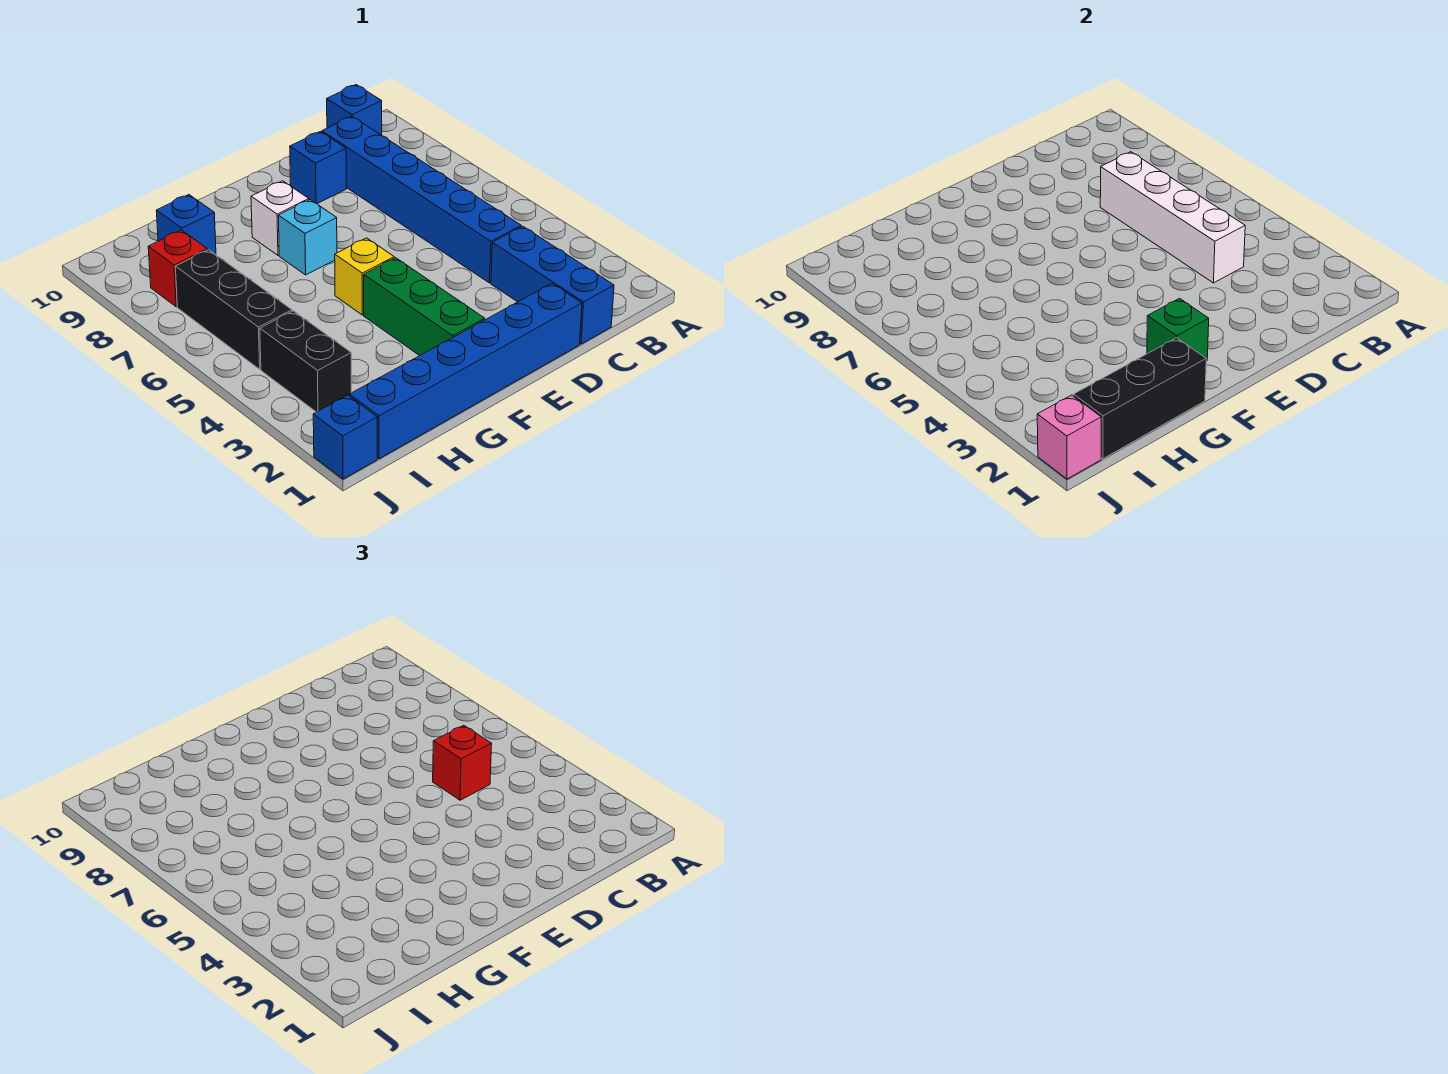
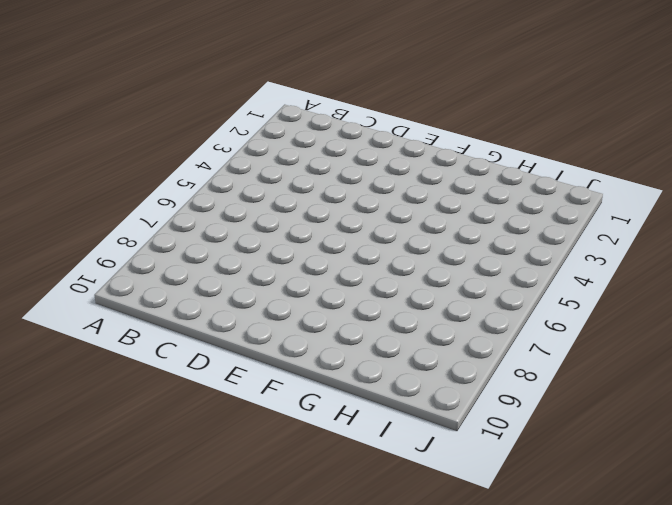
none -> blue 1x1 brick [327,85,382,135]
none -> blue 1x3 brick [491,226,614,344]
none -> blue 1x6 brick [322,117,521,283]

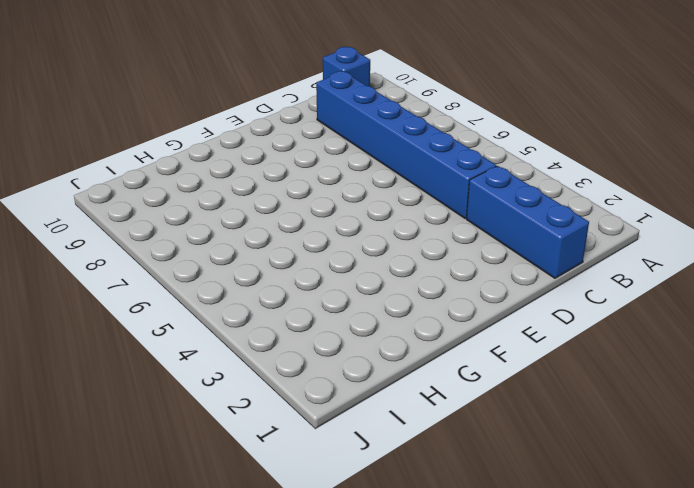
none -> blue 1x6 brick [349,284,582,459]
none -> blue 1x1 brick [290,132,346,204]
none -> green 1x3 brick [364,258,485,356]

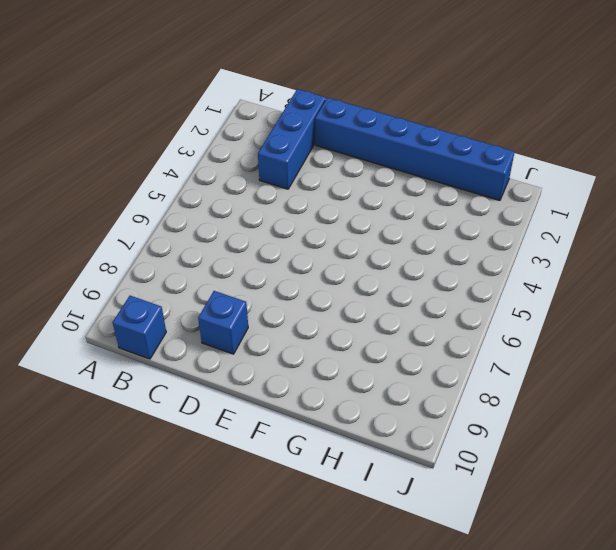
none -> blue 1x6 brick [322,117,521,283]
none -> green 1x3 brick [364,258,485,356]
none -> yellow 1x1 brick [335,238,394,315]

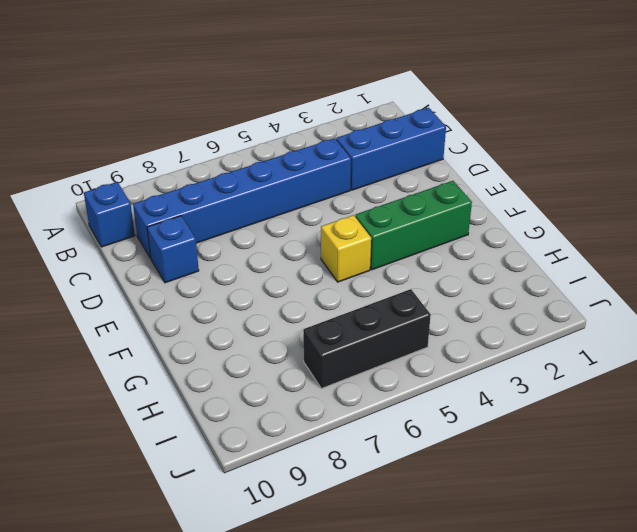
none -> blue 1x6 brick [349,284,582,459]
none -> cyan 1x1 brick [278,200,337,275]
none -> white 1x1 brick [251,181,309,255]

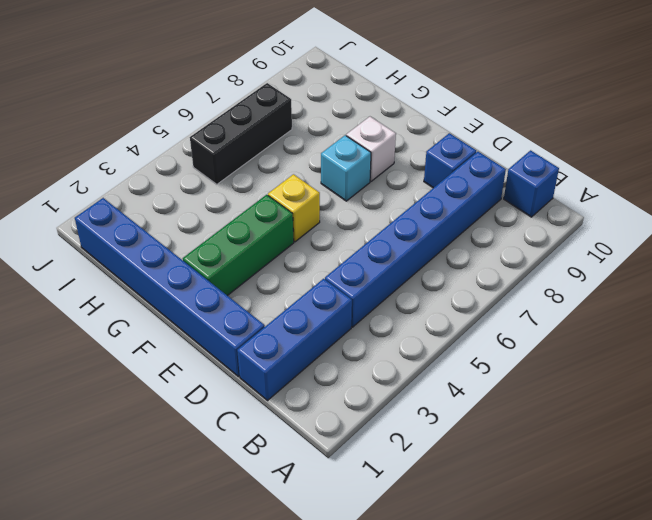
none -> blue 1x1 brick [156,195,216,254]
none -> black 1x2 brick [260,311,351,412]
none -> red 1x1 brick [148,230,207,307]

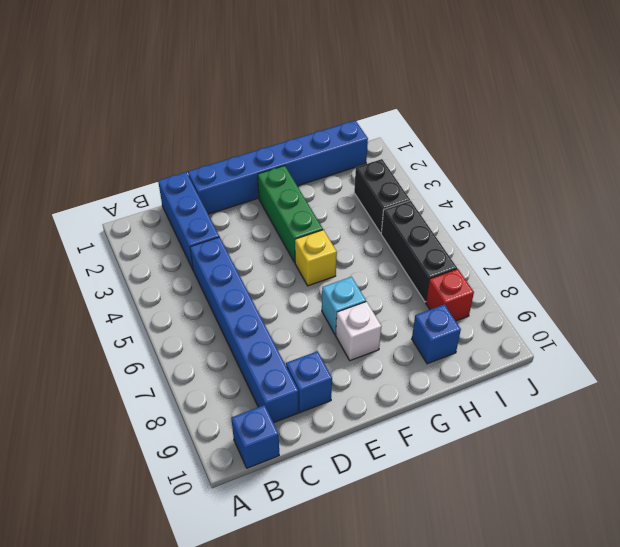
none -> blue 1x1 brick [313,395,377,479]
none -> white 1x4 brick [1100,152,1245,283]
none -> green 1x1 brick [1147,298,1209,361]

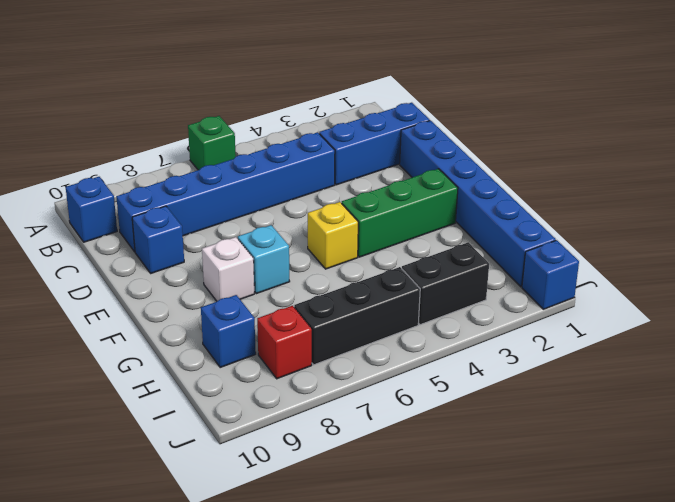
green 1x1 brick [188,116,236,170] -> green 1x1 brick moved to [1147,298,1209,361]
none -> white 1x4 brick [1100,152,1245,283]
none -> black 1x3 brick [1073,338,1206,459]
none -> pink 1x1 brick [1037,395,1101,479]

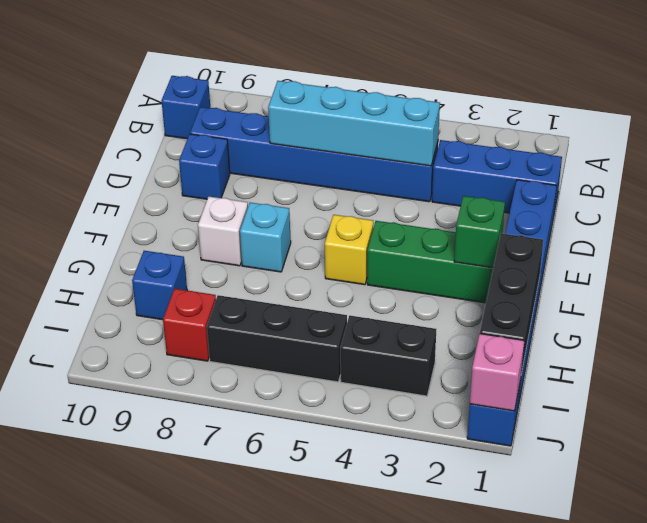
cyan 1x4 brick [268,81,440,166] -> white 1x4 brick [1100,152,1245,283]
none -> red 1x1 brick [433,725,492,800]

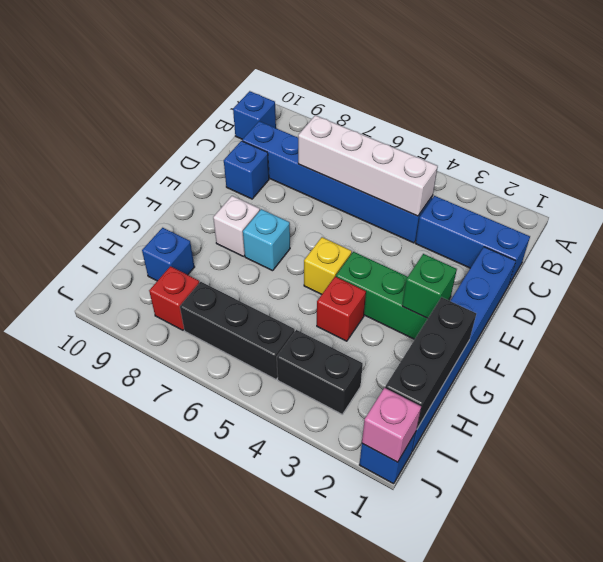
red 1x1 brick [317,277,366,341] -> red 1x1 brick moved to [433,725,492,800]

